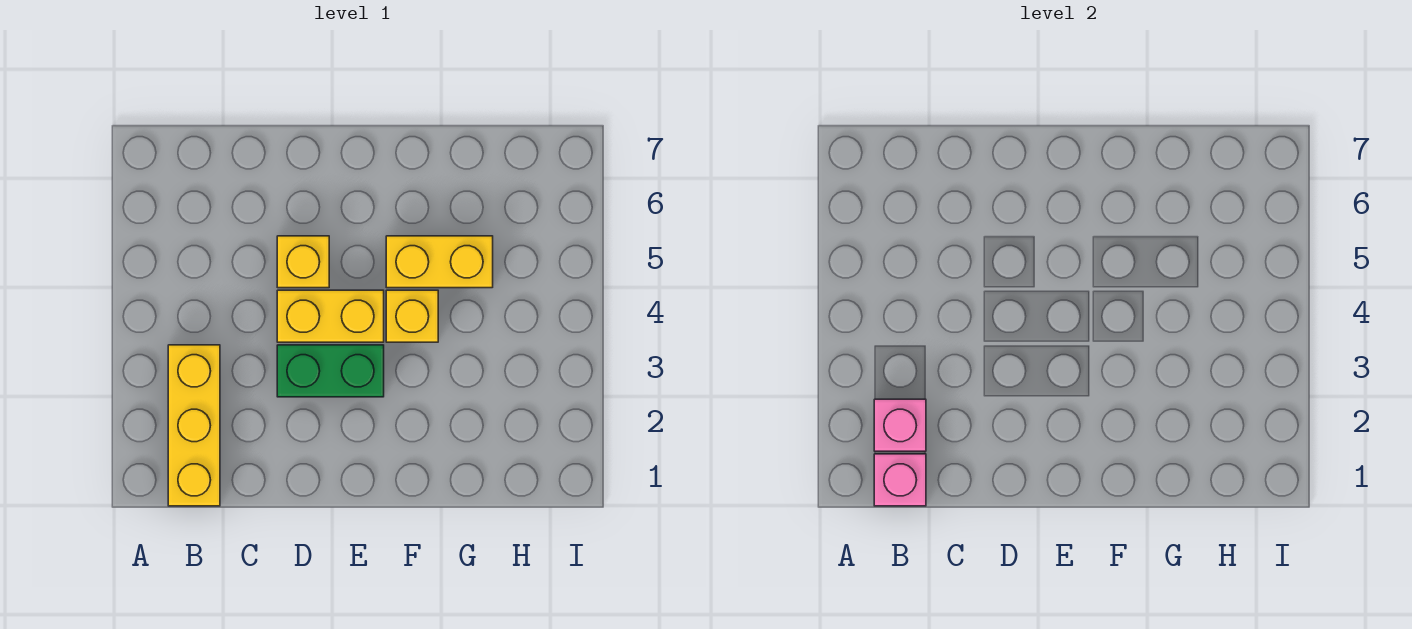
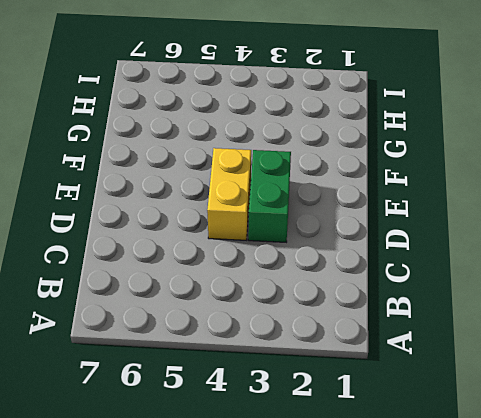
none -> yellow 1x3 brick [168,345,220,506]
none -> yellow 1x1 brick [277,236,329,288]

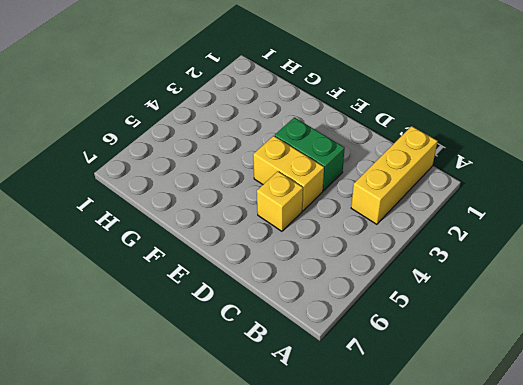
none -> yellow 1x1 brick [386,290,438,342]
none -> yellow 1x2 brick [386,236,493,288]

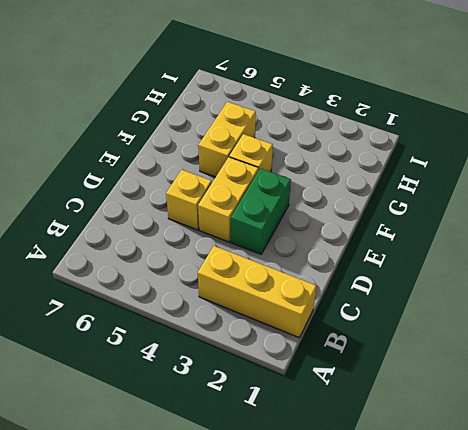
none -> pink 1x1 brick [874,454,926,506]
none -> pink 1x1 brick [874,399,926,451]

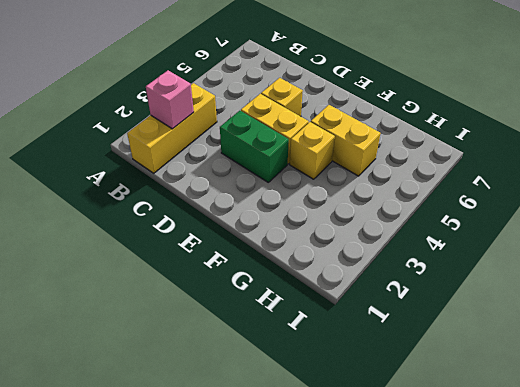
none -> pink 1x1 brick [874,454,926,506]

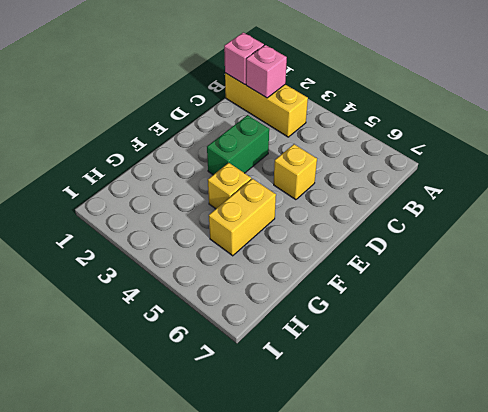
none -> yellow 1x2 brick [277,290,384,342]

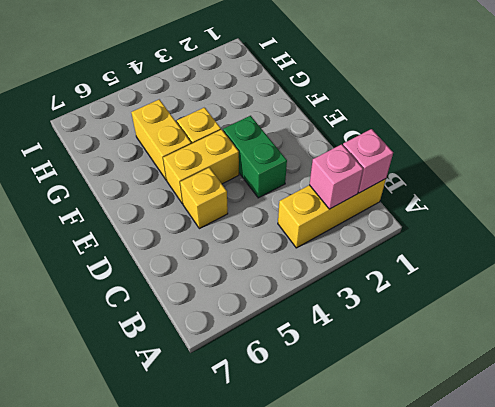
yellow 1x2 brick [163,129,239,204] -> yellow 1x2 brick turned to [277,290,384,342]

